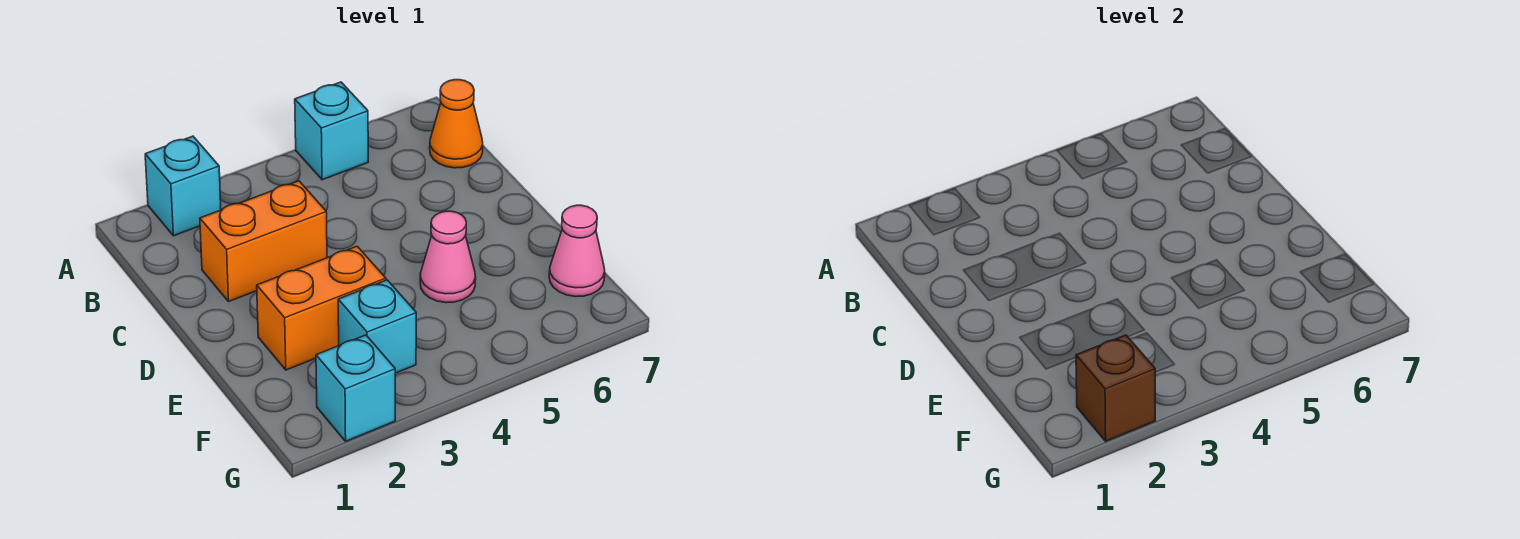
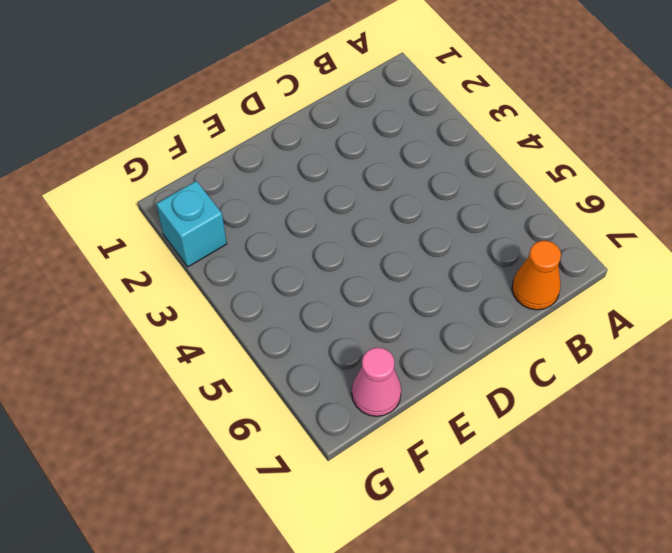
none -> cyan 1x1 brick [145,136,221,236]
none -> cyan 1x1 brick [295,82,368,180]

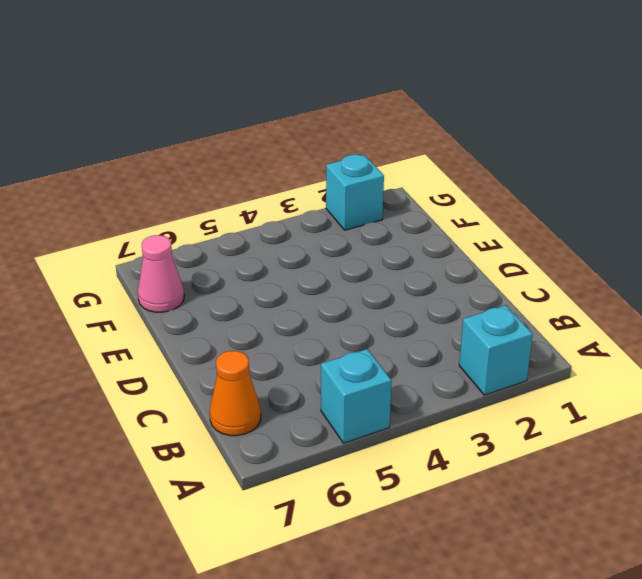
none -> orange 1x2 brick [200,181,327,302]
none -> orange 1x2 brick [257,246,386,370]

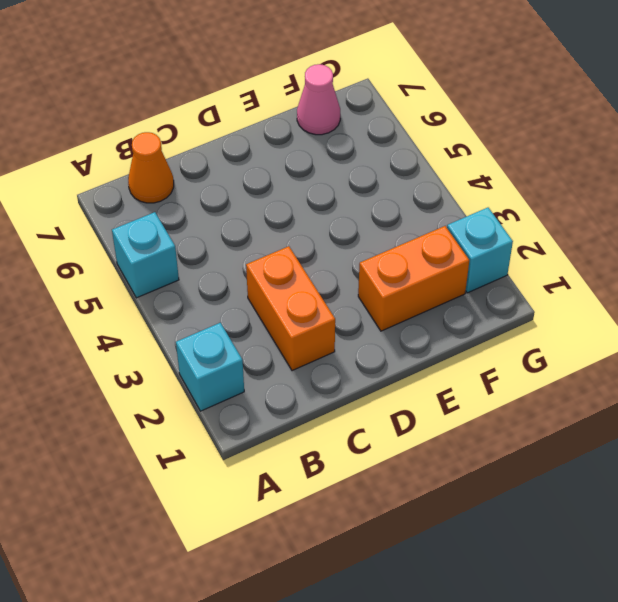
orange 1x2 brick [358,226,469,331] -> orange 1x2 brick turned to [257,246,386,370]
none -> pink 1x1 cone [420,211,476,303]
none -> cyan 1x1 brick [338,280,416,373]

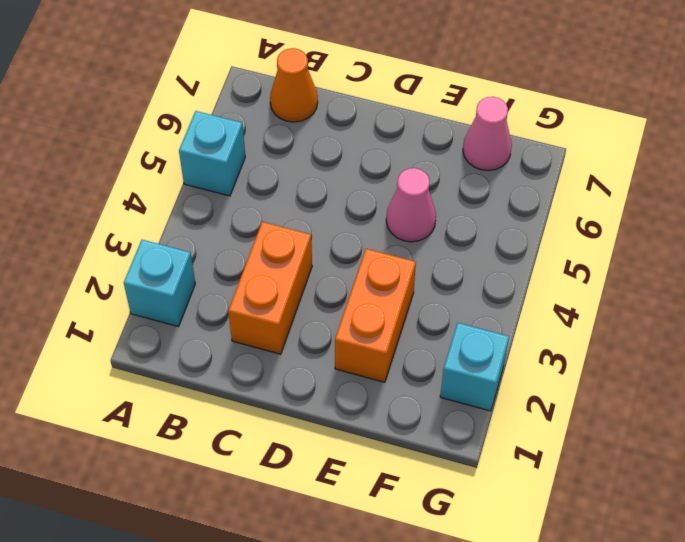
none -> cyan 1x1 brick [338,280,416,373]
none -> brown 1x1 brick [1076,335,1155,441]

